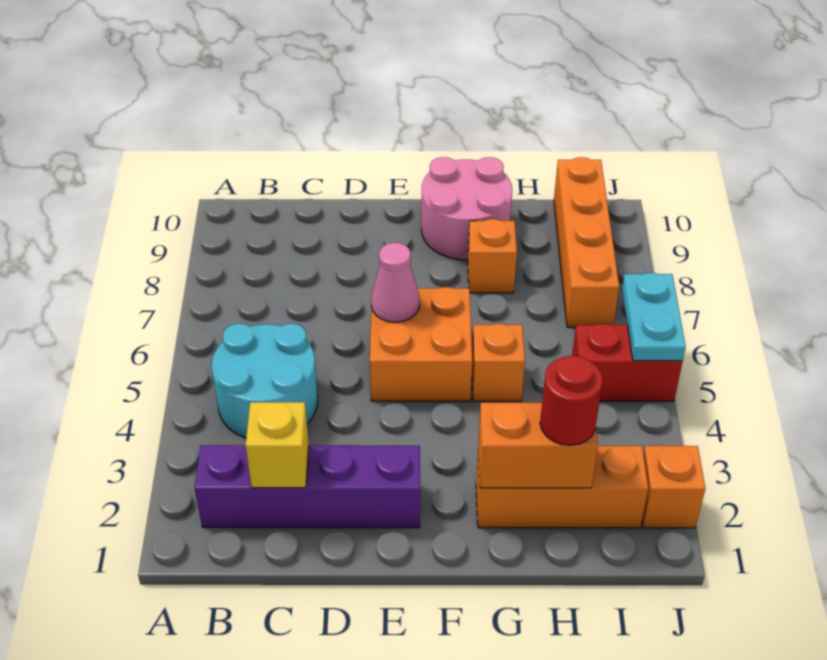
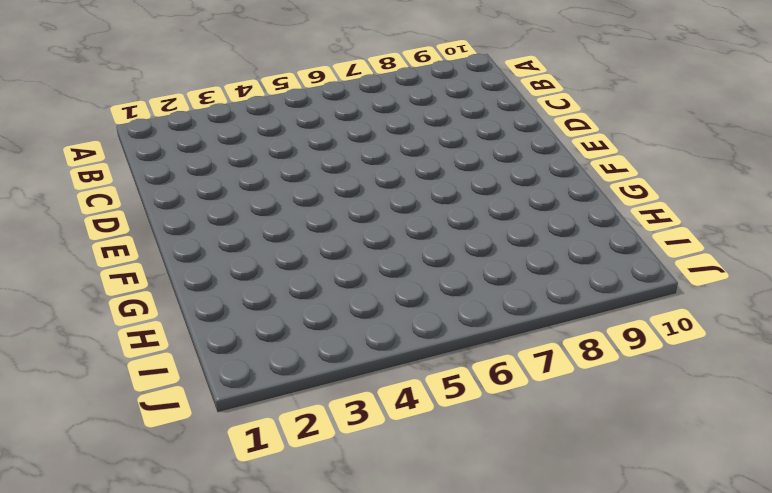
none -> purple 1x4 brick [195,445,420,528]
none -> cyan 2x2 round brick [212,324,318,438]
none -> orange 2x2 brick [370,287,472,401]

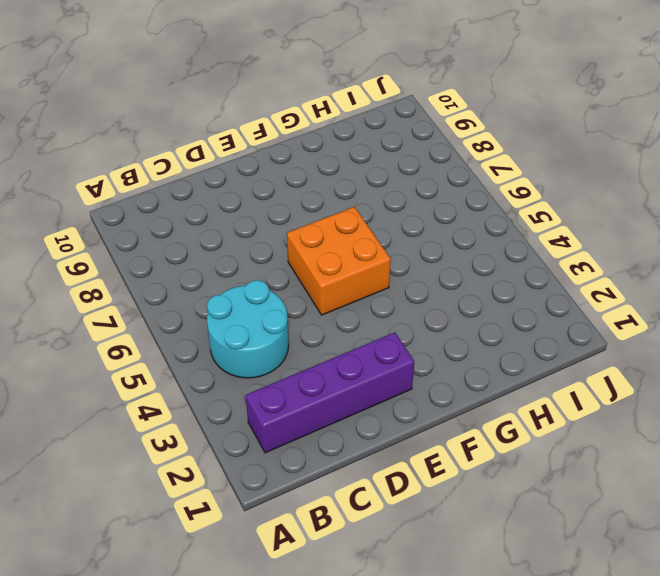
none -> pink 2x2 round brick [421,157,512,260]
none -> orange 1x3 brick [476,446,648,528]
none -> orange 1x1 brick [472,324,525,401]

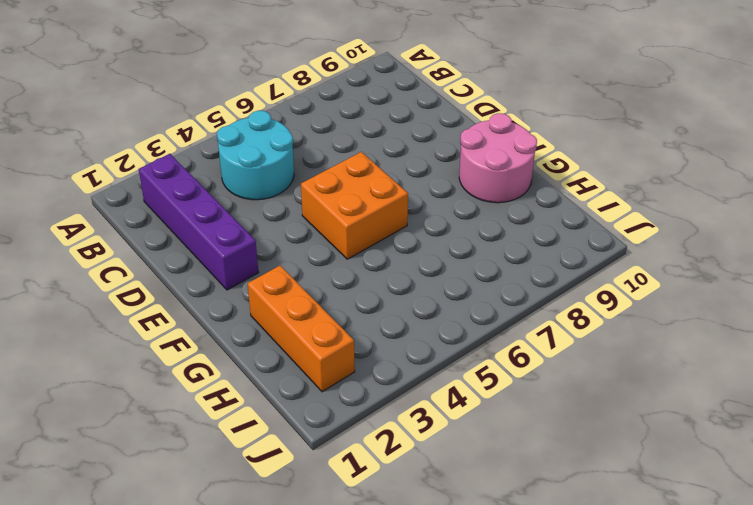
none -> orange 1x1 brick [472,324,525,401]
none -> orange 1x1 brick [468,219,517,293]
none -> red 1x2 brick [572,324,683,401]

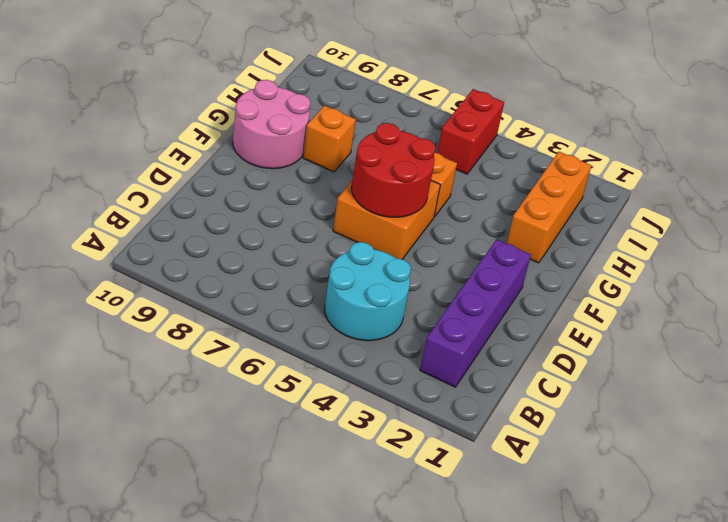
red 2x2 round brick [351,123,435,217] -> pink 1x1 cone [371,243,420,322]
none -> orange 1x4 brick [554,157,619,327]
none -> orange 1x1 brick [642,446,706,528]
none -> yellow 1x1 brick [245,402,309,488]

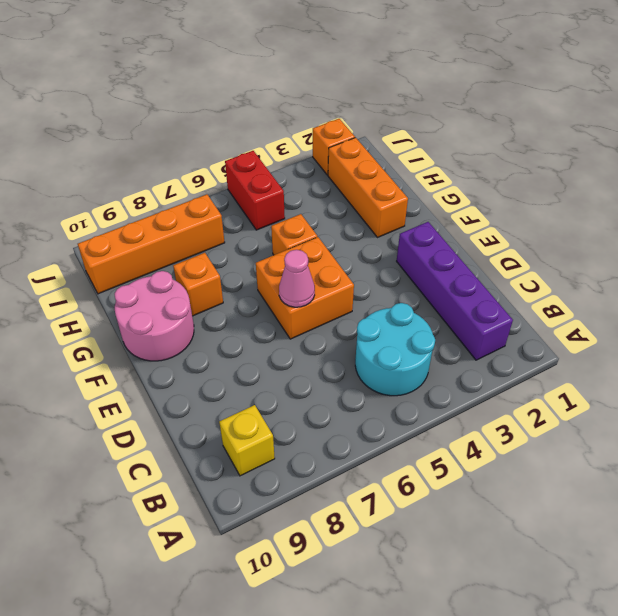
yellow 1x1 brick [219,405,275,476] -> yellow 1x1 brick moved to [245,402,309,488]
none -> orange 1x2 brick [478,403,598,488]
none -> cyan 1x2 plate [622,273,686,361]
none -> red 1x1 round brick [540,356,603,445]

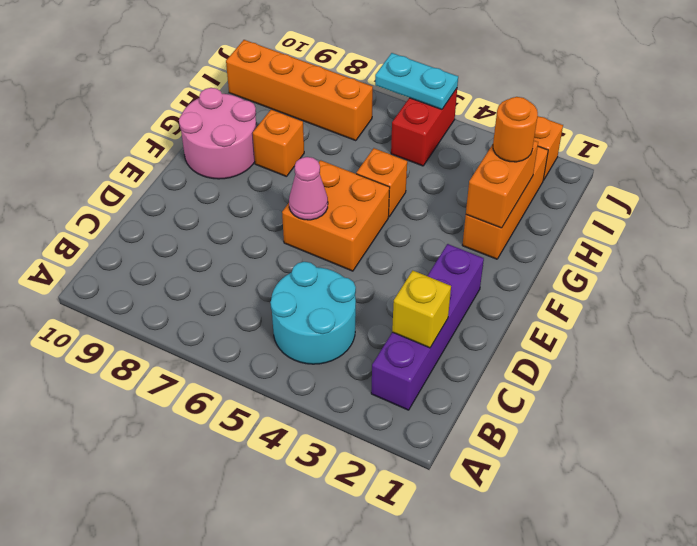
orange 1x1 round brick [493,97,538,162] -> red 1x1 round brick [540,356,603,445]

